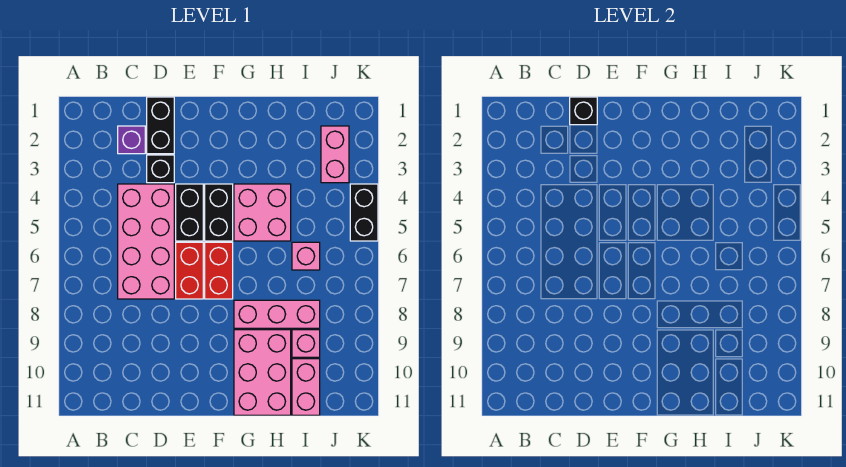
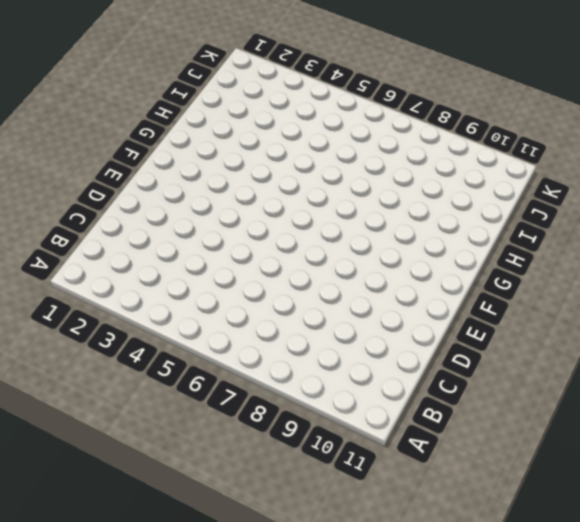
none -> purple 1x1 brick [118,126,145,154]
none -> pink 2x4 brick [118,184,174,299]
none -> black 1x2 brick [147,97,174,154]

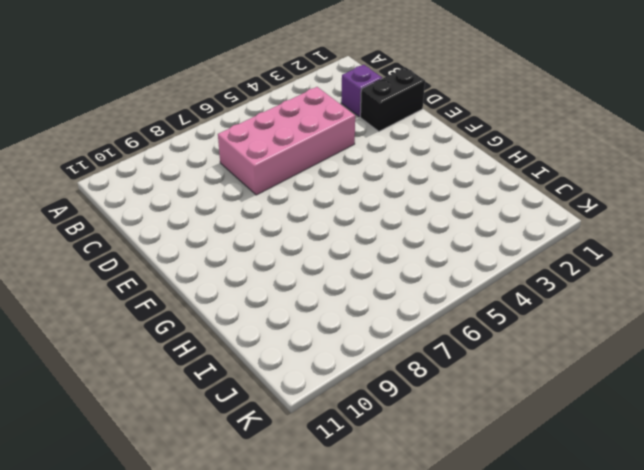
none -> black 1x1 brick [147,155,174,183]
none -> black 1x2 brick [176,184,203,241]
none -> red 1x2 brick [176,242,203,299]

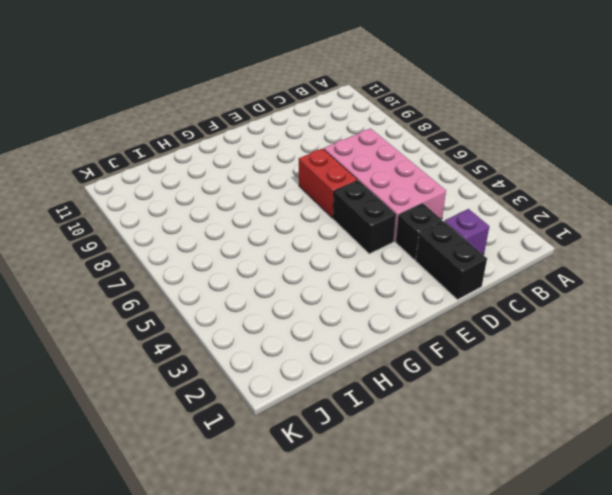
none -> black 1x2 brick [205,184,233,241]
none -> red 1x2 brick [205,242,233,299]
none -> pink 2x2 brick [234,184,291,241]

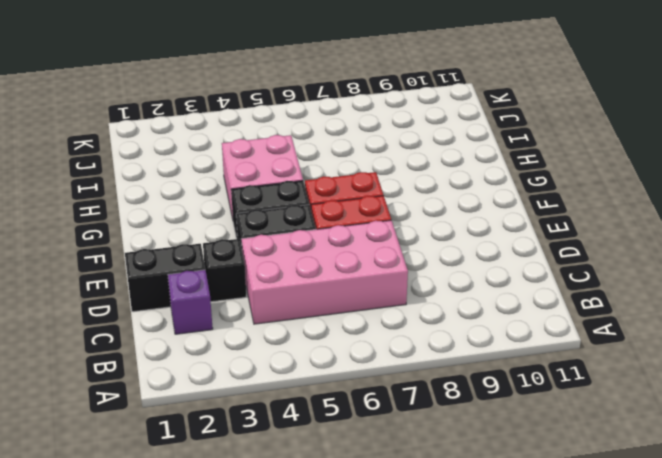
none -> pink 1x3 brick [234,300,320,328]
none -> pink 2x3 brick [234,330,291,415]
none -> pink 1x1 brick [292,242,320,270]

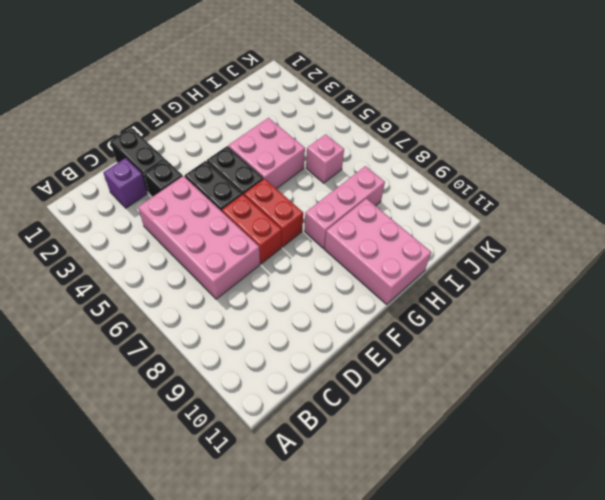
none -> pink 1x1 brick [292,330,320,357]
none -> pink 1x2 brick [292,359,320,415]
none -> pink 1x2 brick [321,126,349,183]

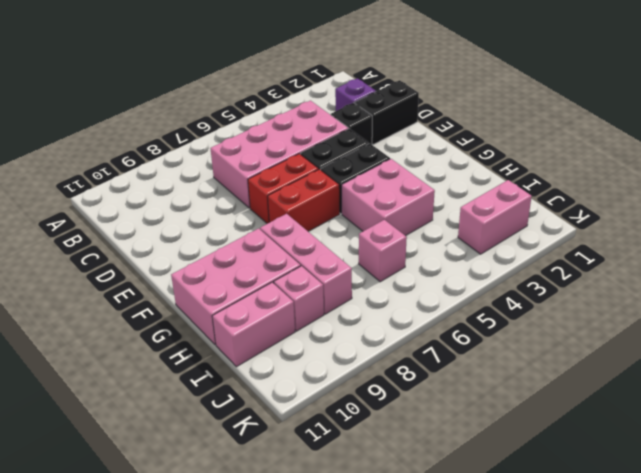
none -> black 1x2 brick [350,184,378,241]
none -> black 1x1 brick [570,97,597,125]

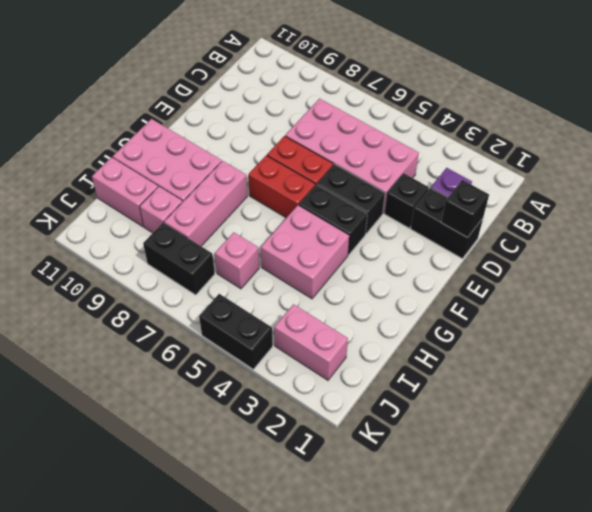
black 1x2 brick [143,223,215,295] -> none

